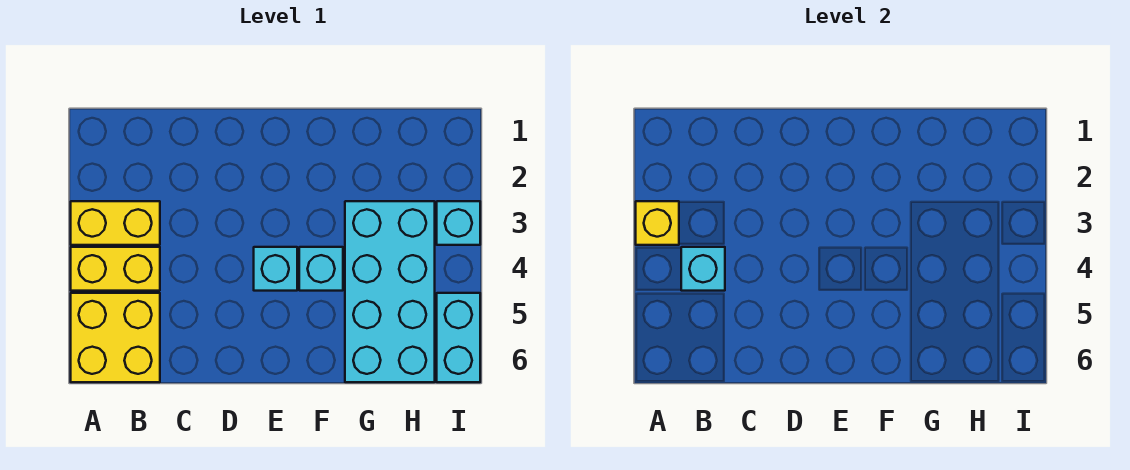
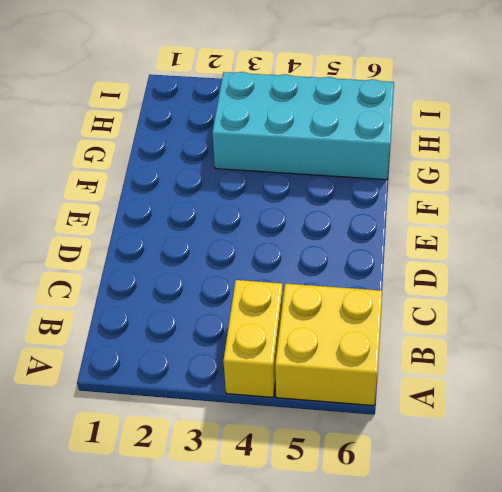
none -> yellow 1x2 brick [71,201,160,245]
none -> cyan 1x1 brick [254,247,297,291]

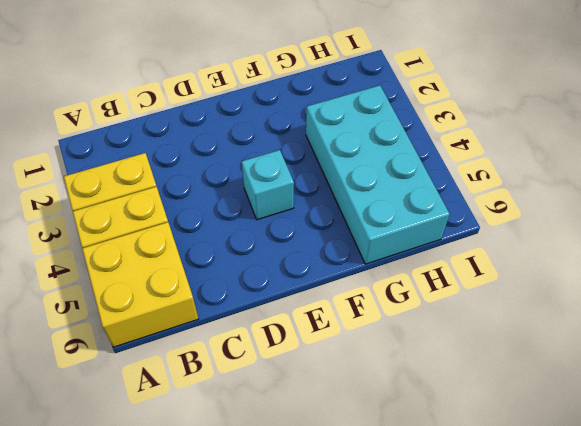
none -> cyan 1x1 brick [299,247,343,291]
none -> cyan 1x1 brick [437,201,480,245]

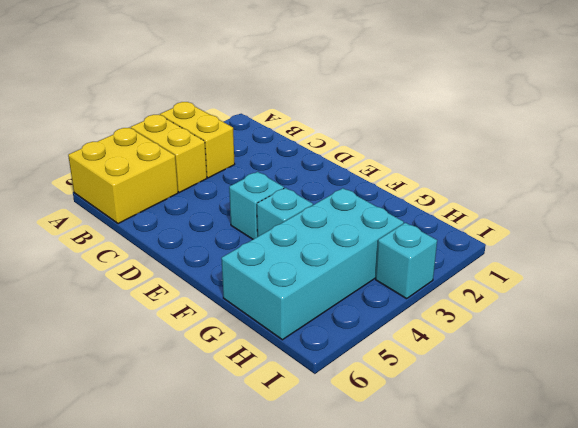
none -> cyan 1x2 brick [437,293,480,382]
none -> yellow 1x1 brick [636,201,679,245]

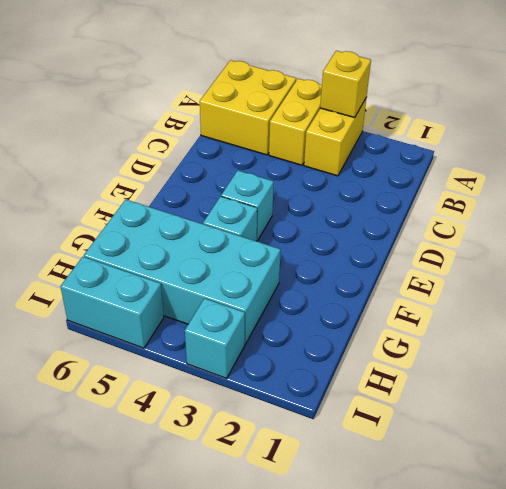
none -> cyan 1x1 brick [681,247,725,291]

